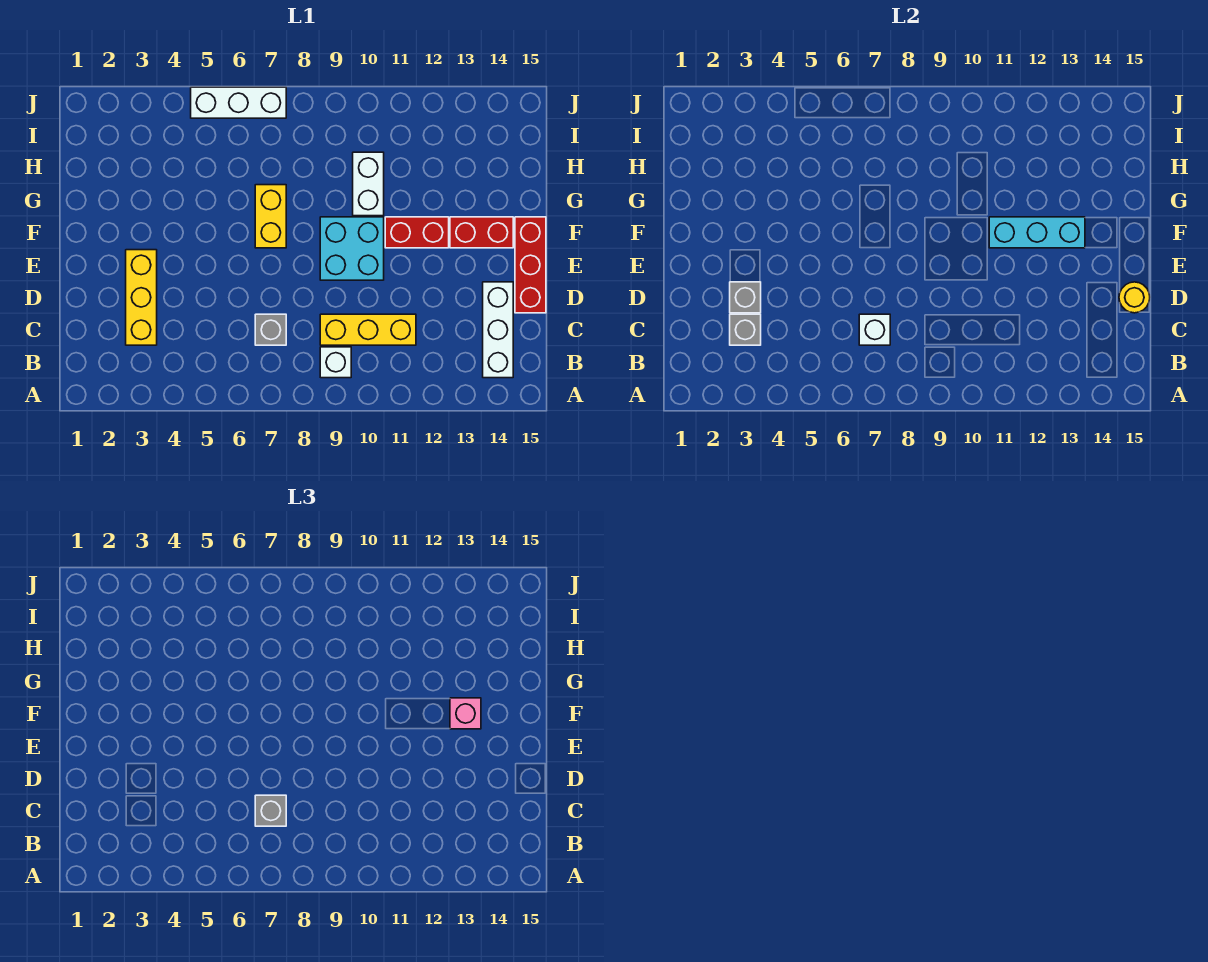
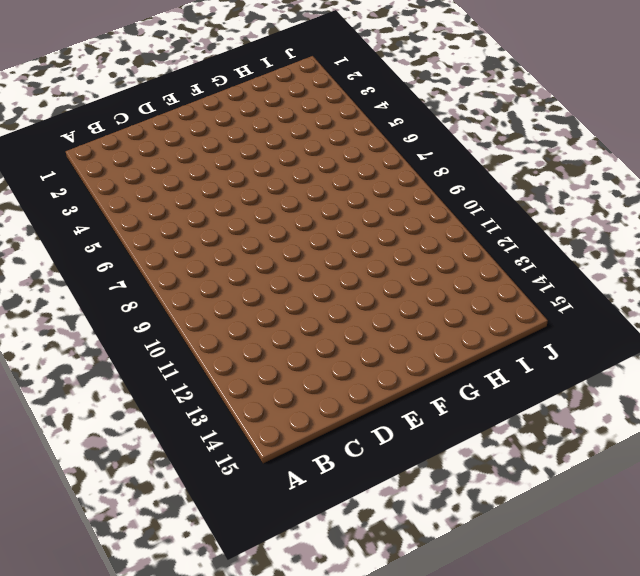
none -> white 1x1 brick [320,347,351,378]
none -> white 1x3 brick [483,282,513,378]
none -> yellow 1x3 brick [126,250,157,345]

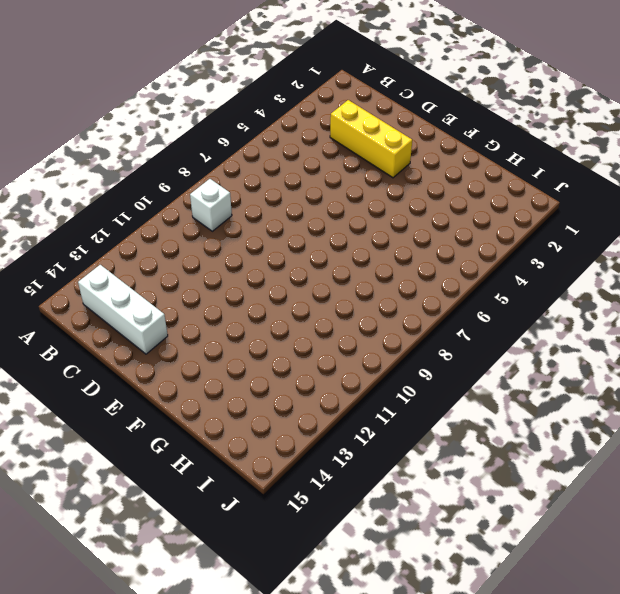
none -> grey 1x1 brick [255,314,286,345]
none -> yellow 1x3 brick [320,314,416,345]
none -> red 1x3 brick [515,217,546,313]

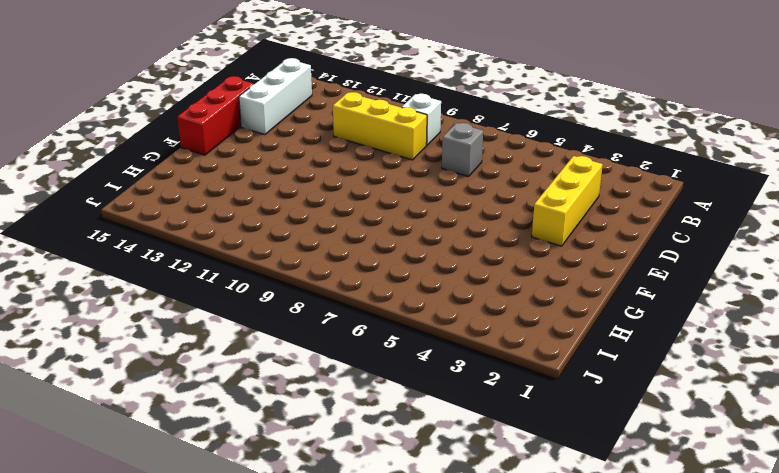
none -> cyan 2x2 brick [320,217,384,280]
none -> yellow 1x2 brick [255,185,286,248]
none -> red 1x2 brick [385,217,449,248]

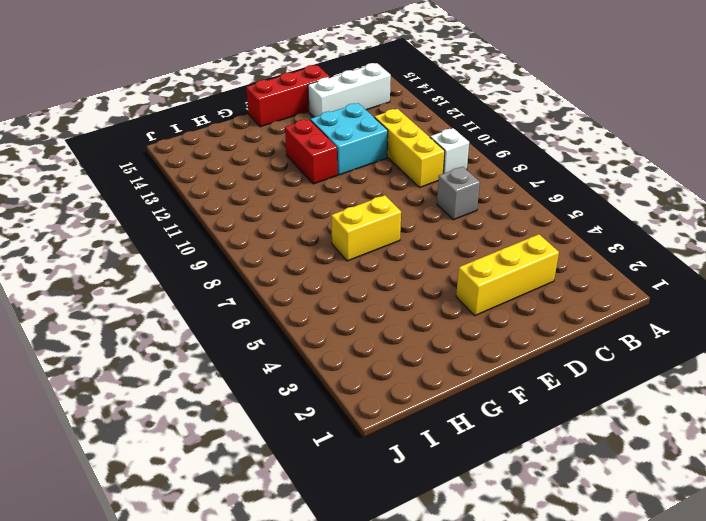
cyan 2x2 brick [310,103,388,175] -> cyan 2x2 brick moved to [320,217,384,280]
none -> red 1x2 brick [450,217,513,248]
none -> white 1x2 brick [353,152,384,216]
none -> white 1x3 brick [191,87,286,118]

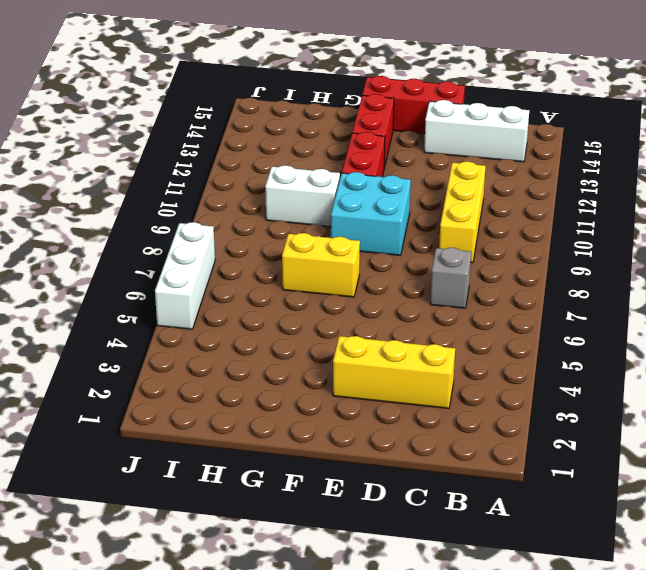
none -> white 1x1 brick [320,347,351,378]
none -> grey 1x1 brick [730,314,761,345]
none -> white 1x1 brick [859,314,890,345]

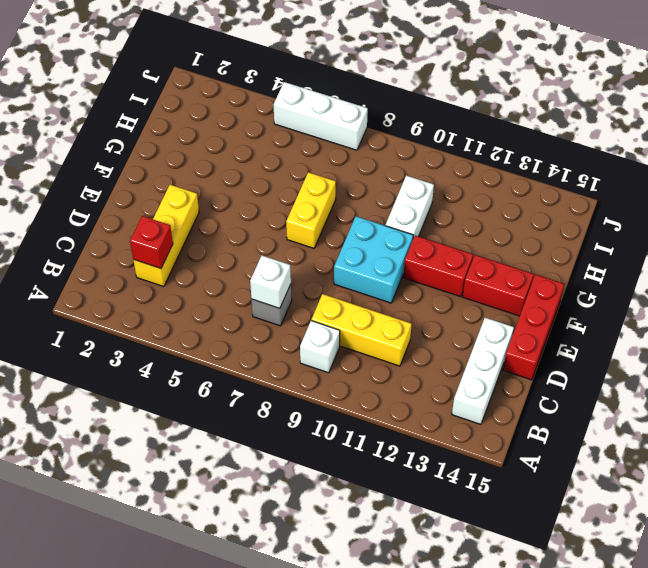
red 1x1 brick [130,216,173,269] -> grey 1x1 brick [730,314,761,345]
none -> grey 1x1 brick [730,282,761,313]
none -> yellow 1x1 round brick [1119,282,1150,313]
none -> cyan 1x3 brick [989,217,1085,248]

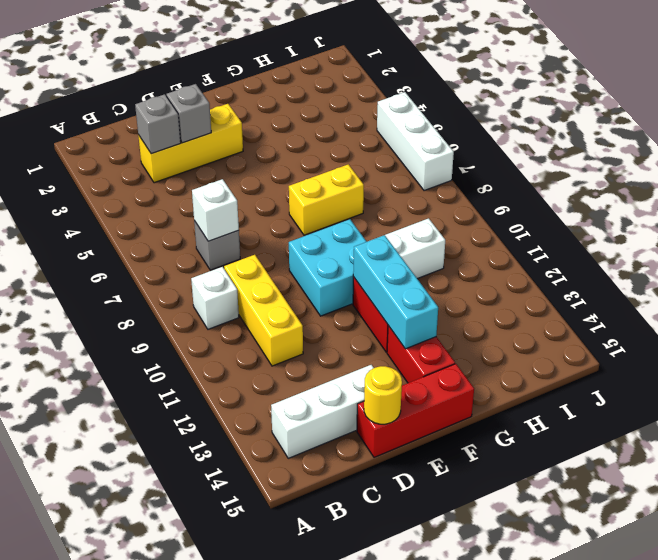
none -> grey 1x1 brick [255,795,286,826]
none -> pink 1x1 brick [450,698,481,729]

